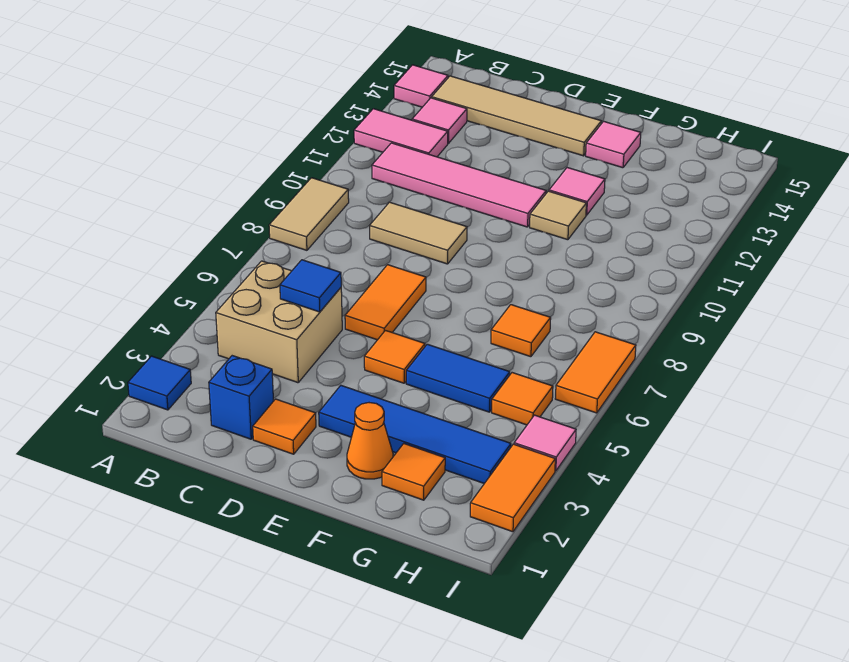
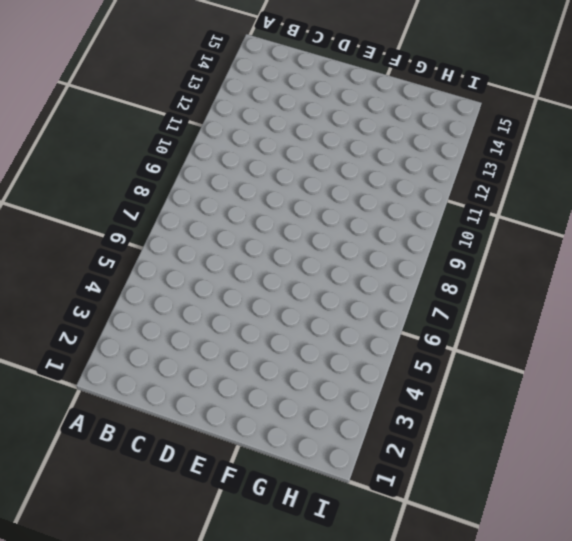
none -> blue 1x1 tile [128,356,191,410]
none -> tan 1x2 tile [269,178,349,250]
none -> pink 1x2 tile [354,109,448,157]

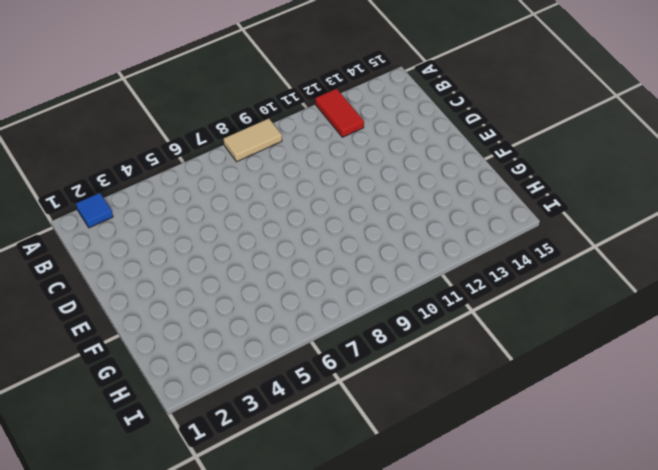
red 1x2 tile [316,89,364,137] -> pink 1x2 tile [354,109,448,157]
none -> pink 1x1 tile [394,65,448,107]
none -> tan 2x2 brick [216,261,342,383]
none -> pink 1x4 tile [372,143,546,227]

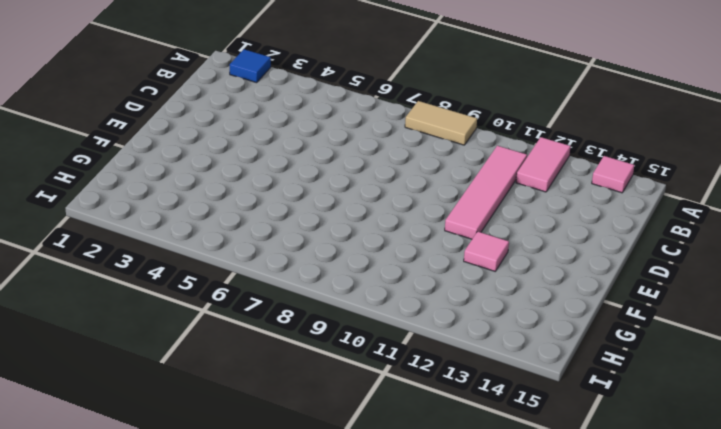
none -> tan 2x2 brick [216,261,342,383]
none -> pink 1x1 tile [412,98,467,143]
none -> tan 1x4 tile [432,76,601,156]

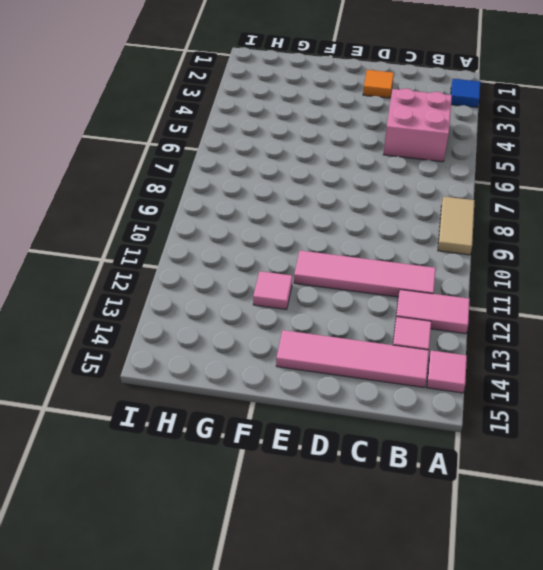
pink 2x2 brick [383,88,452,162] -> tan 2x2 brick [216,261,342,383]
pink 1x4 tile [276,330,429,388] -> tan 1x4 tile [432,76,601,156]
none -> blue 1x1 brick [209,356,273,439]
none -> tan 1x2 tile [370,202,467,264]
none -> orange 1x2 tile [345,265,426,340]

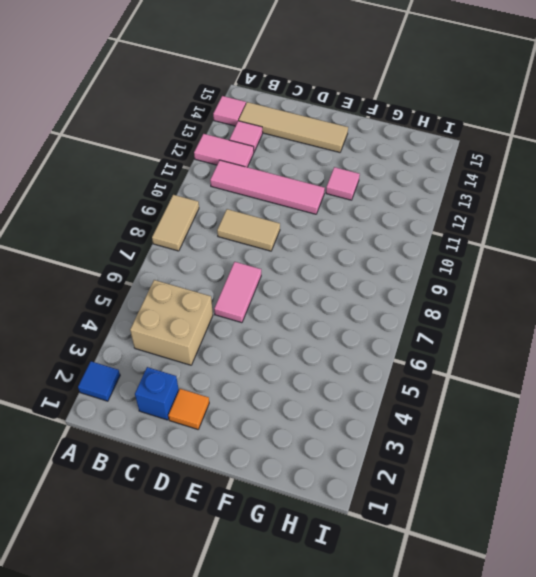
pink 1x2 tile [214,262,261,323] -> orange 1x2 tile [345,265,426,340]
none -> blue 1x4 tile [319,386,511,483]
none -> orange 1x1 tile [364,330,425,383]
none -> orange 1x1 cone [347,403,393,479]

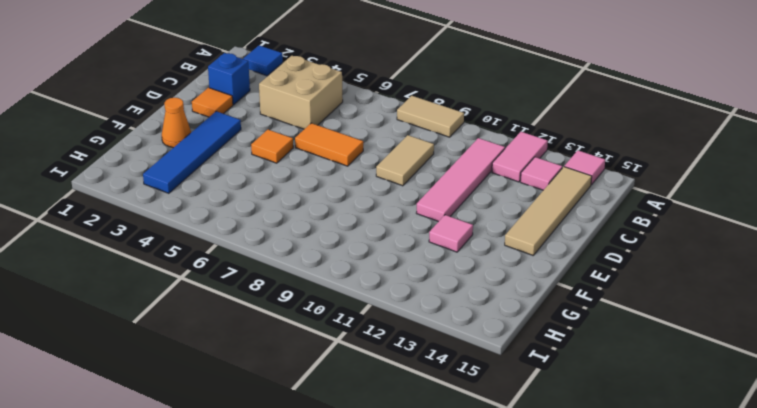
none -> blue 1x2 tile [406,344,510,412]
none -> tan 1x1 tile [530,191,586,240]
none -> pink 1x1 tile [586,121,641,168]

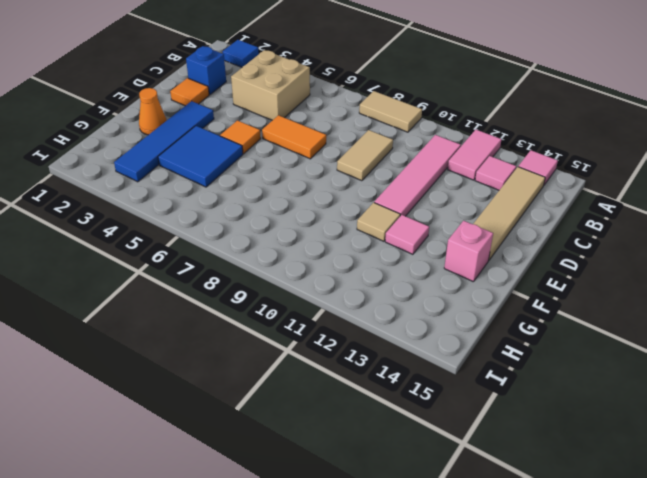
blue 2x2 tile [158,126,243,187] -> blue 1x2 tile [406,344,510,412]
pink 1x1 brick [444,221,493,282] -> pink 1x1 tile [586,121,641,168]
none -> orange 1x1 tile [382,444,445,500]
none -> orange 1x1 tile [491,305,551,357]
none -> orange 1x1 tile [492,373,553,425]

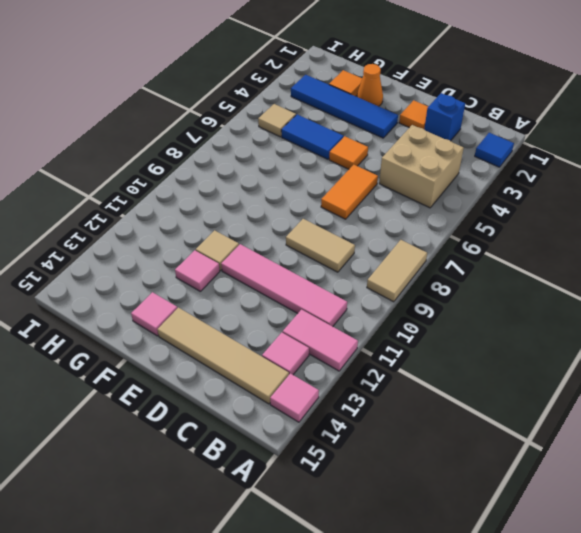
tan 1x1 tile [258,104,296,137] -> orange 1x1 tile [492,373,553,425]
none -> orange 1x1 tile [491,305,551,357]
none -> orange 1x2 tile [470,444,555,532]
none -> pink 1x1 tile [514,415,576,471]

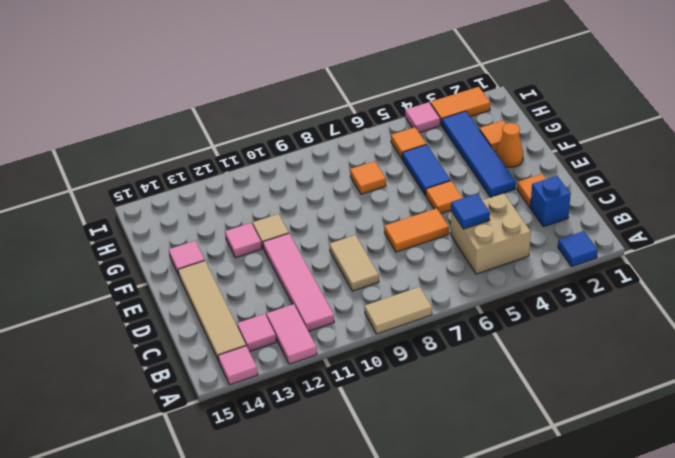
none -> orange 1x2 tile [555,332,636,413]

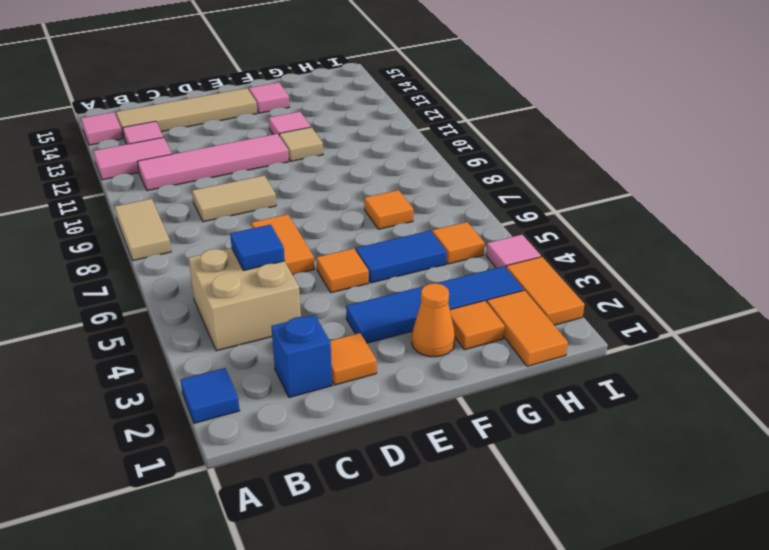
orange 1x2 tile [487,290,568,366] -> orange 1x2 tile moved to [555,332,636,413]

